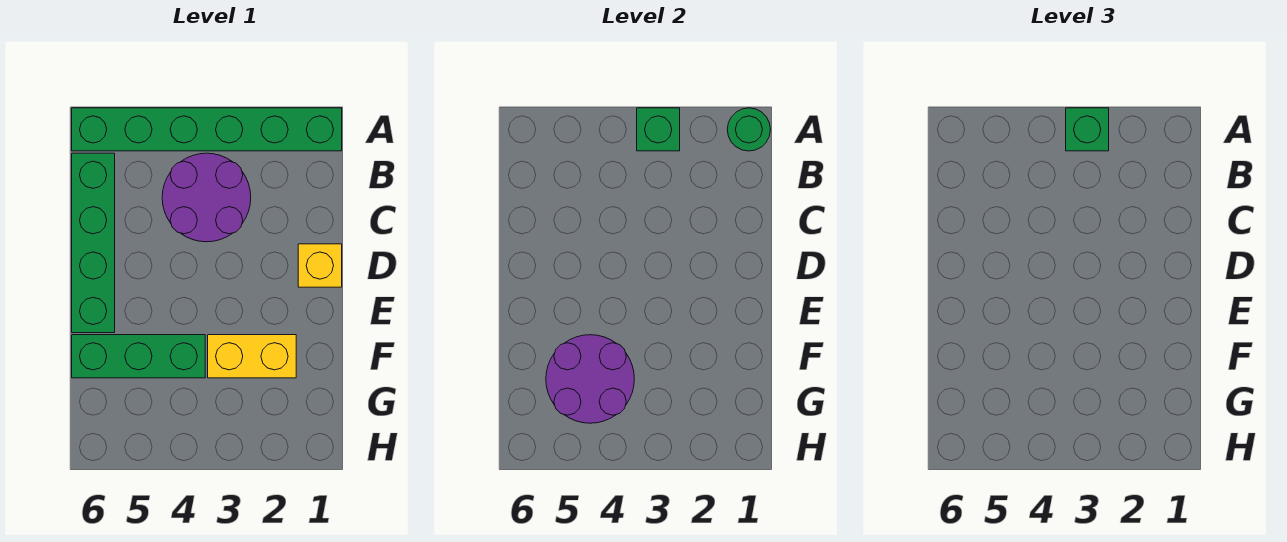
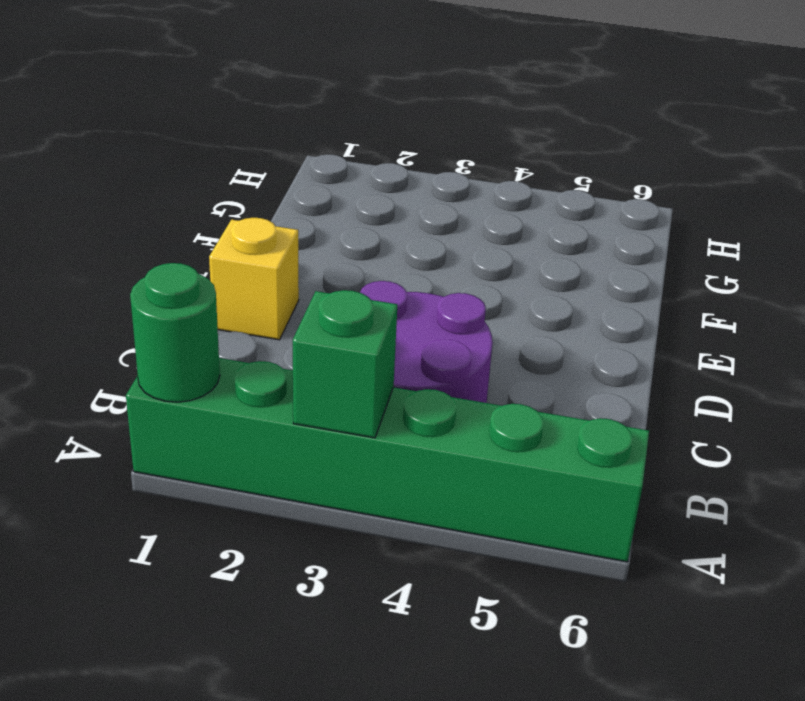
none -> green 1x4 brick [72,153,115,333]
none -> yellow 1x2 brick [208,335,296,378]

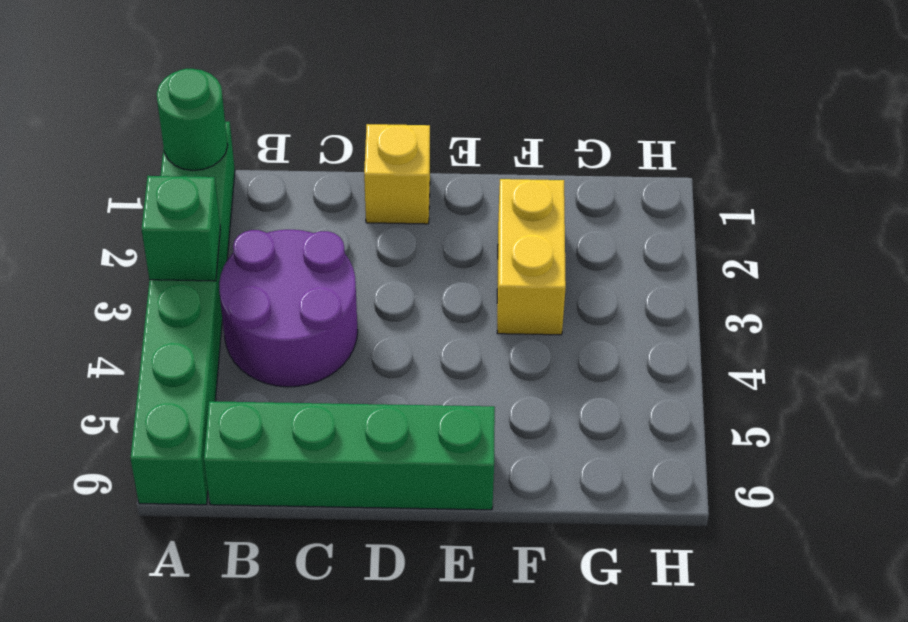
none -> green 1x3 brick [72,335,205,378]
none -> purple 2x2 round brick [546,335,634,423]

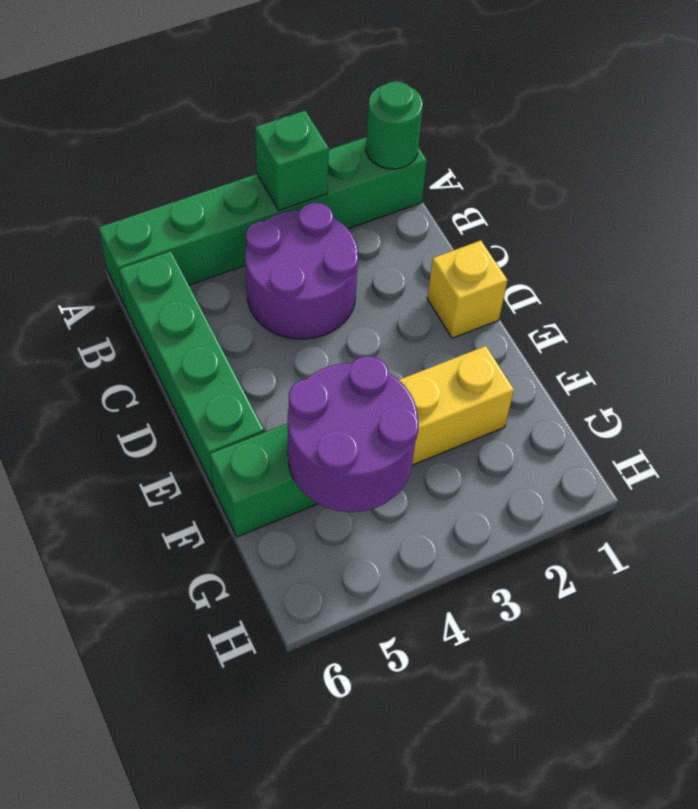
none -> green 1x1 brick [1066,108,1109,151]

